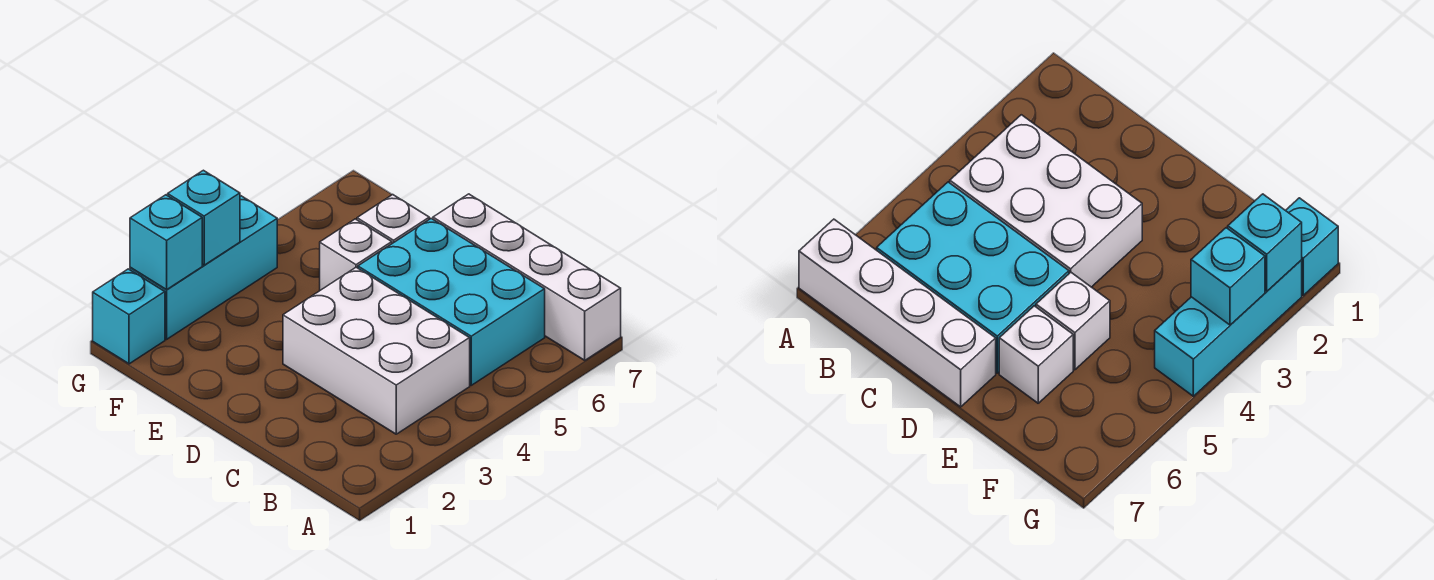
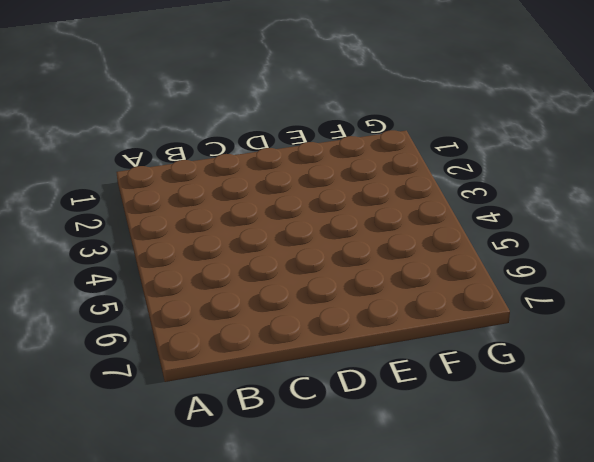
none -> white 1x4 brick [433,194,621,360]
none -> white 2x3 brick [283,267,470,434]

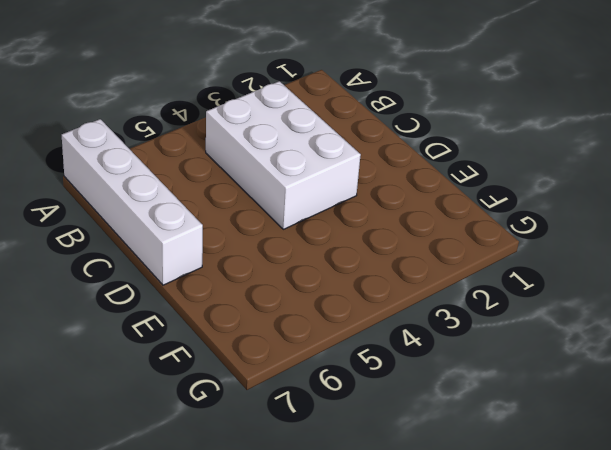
none -> cyan 2x3 brick [358,219,545,385]
none -> white 1x1 brick [320,219,392,290]

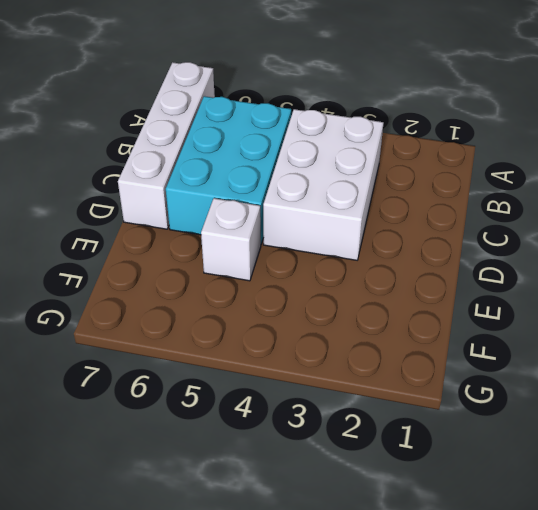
none -> white 1x1 brick [357,195,429,243]
none -> cyan 1x1 brick [93,269,165,364]

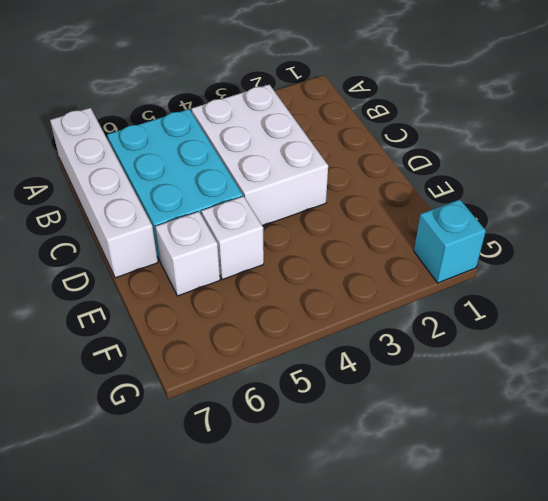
none -> cyan 1x3 brick [130,196,277,339]
none -> cyan 1x1 brick [130,195,202,290]

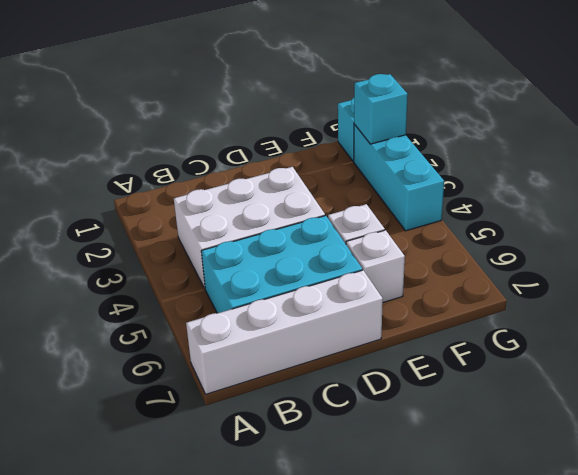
none -> cyan 1x1 brick [168,170,240,265]

